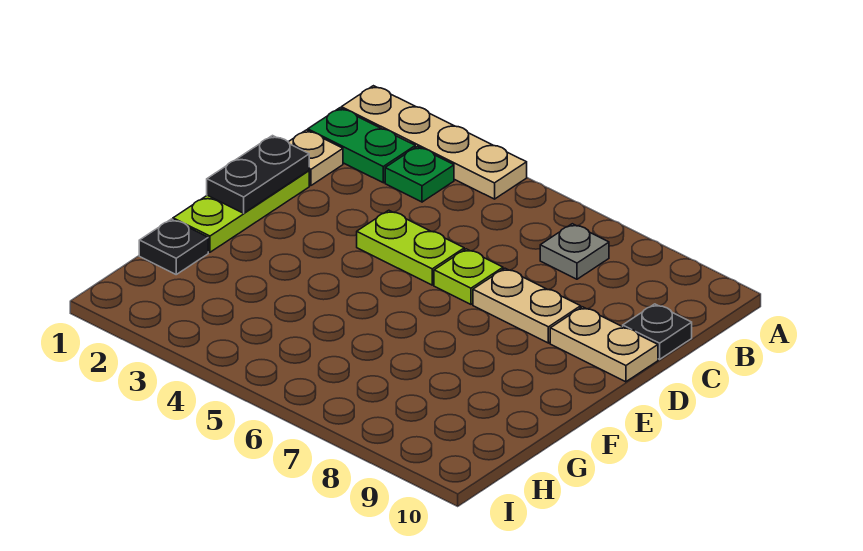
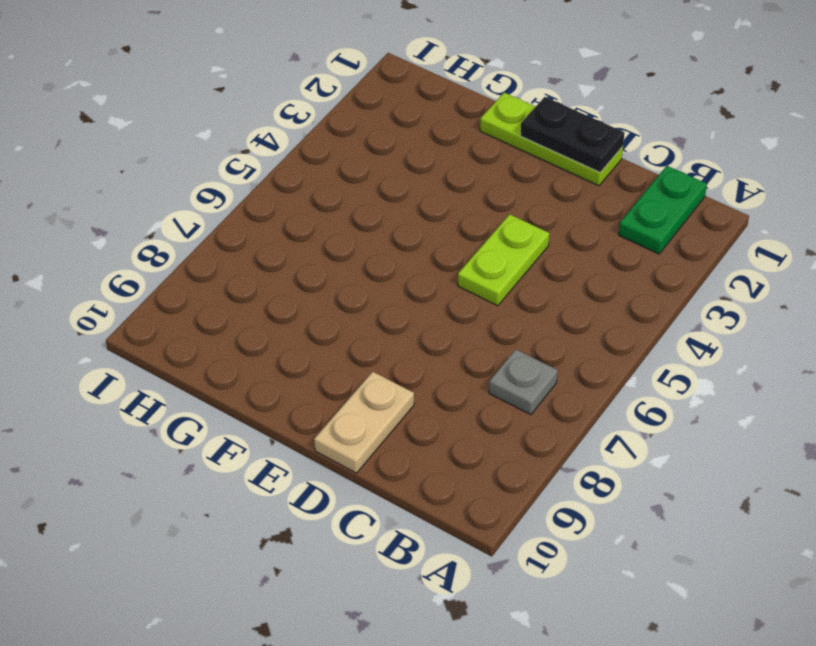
none -> tan 1x4 plate [341,86,527,199]
none -> green 1x1 plate [385,146,454,202]
none -> tan 1x1 plate [289,130,343,186]

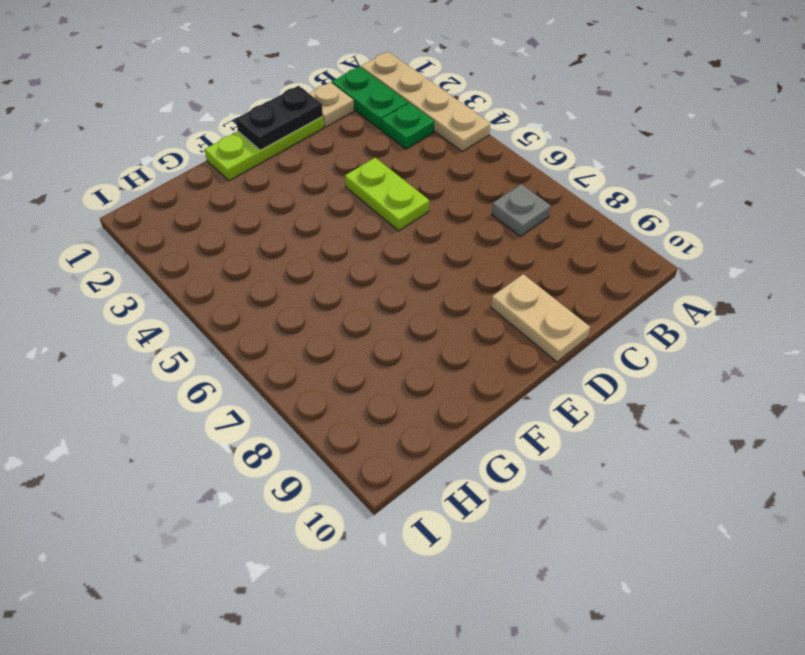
none -> black 1x1 plate [623,304,692,359]
none -> lime 1x1 plate [434,249,503,304]
none -> tan 1x2 plate [473,268,581,343]

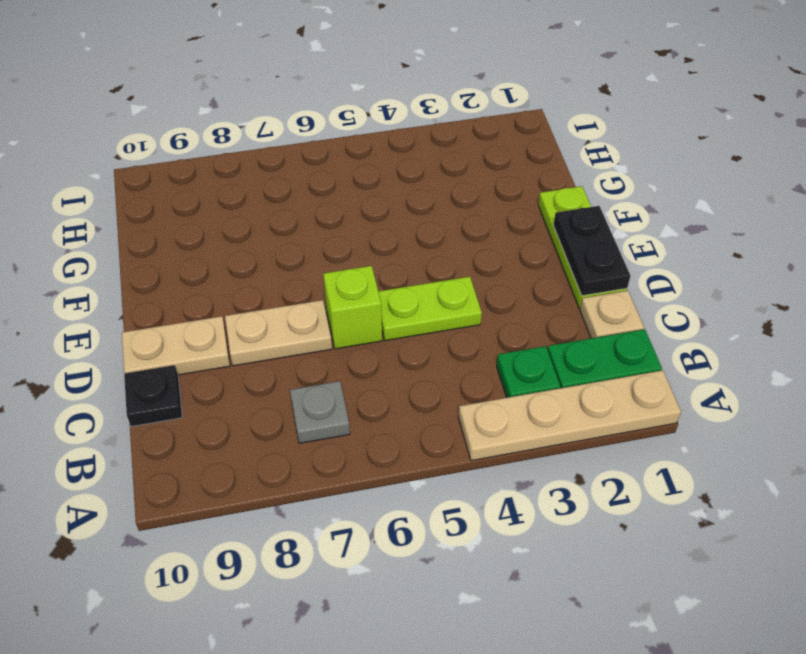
lime 1x1 brick [323,266,382,349] -> lime 1x1 plate [434,249,503,304]
none -> black 1x1 plate [139,219,208,274]

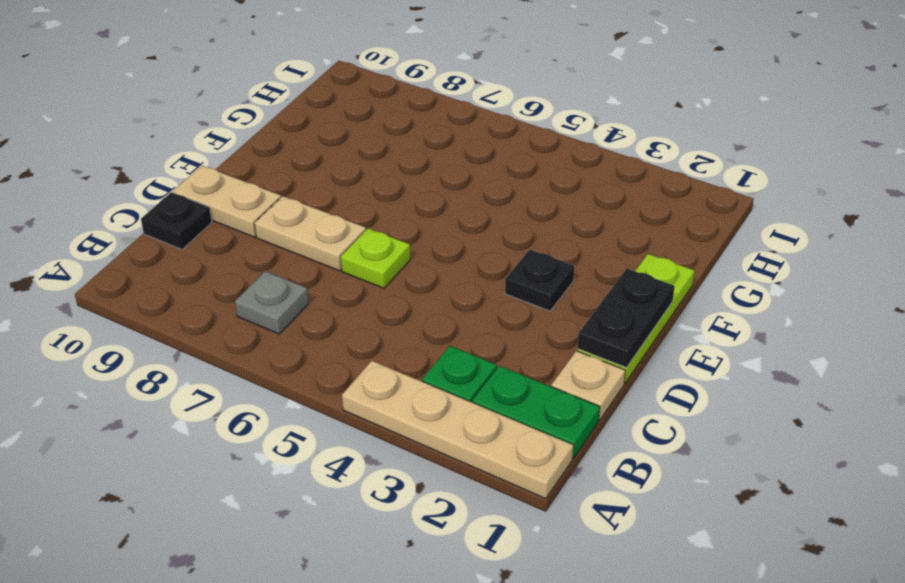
black 1x1 plate [505,250,574,311] -> black 1x1 plate moved to [139,219,208,274]
none -> lime 1x2 plate [357,210,464,285]

